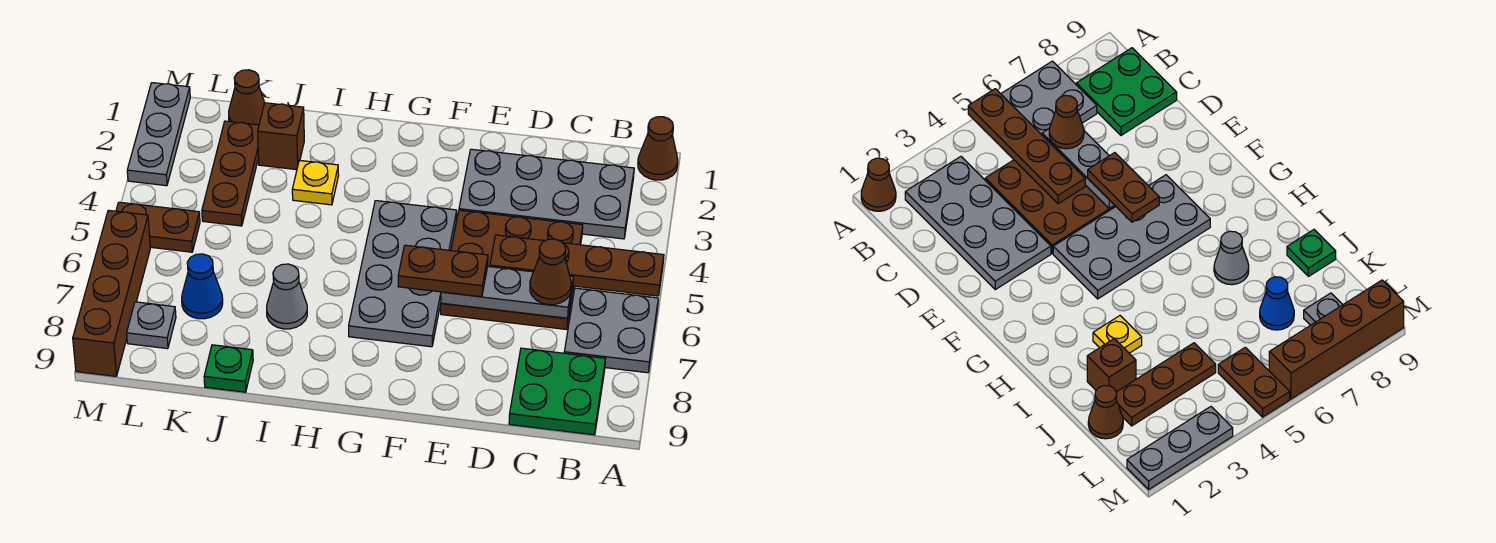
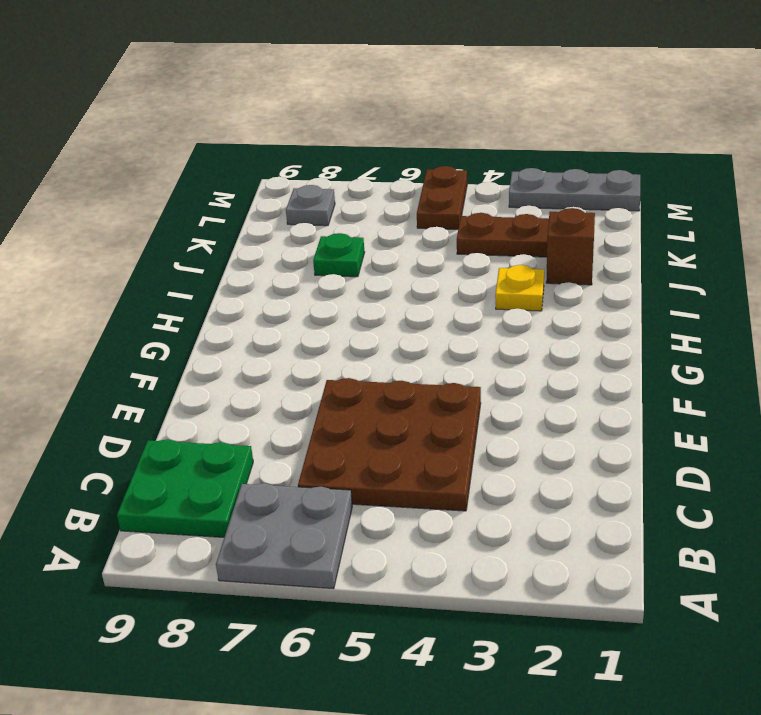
green 1x1 plate [313,233,365,277] -> green 1x1 plate moved to [204,345,253,392]
none -> brown 1x1 cone [638,117,678,180]
none -> grey 2x4 plate [459,149,634,239]
none -> grey 2x4 plate [349,201,457,347]

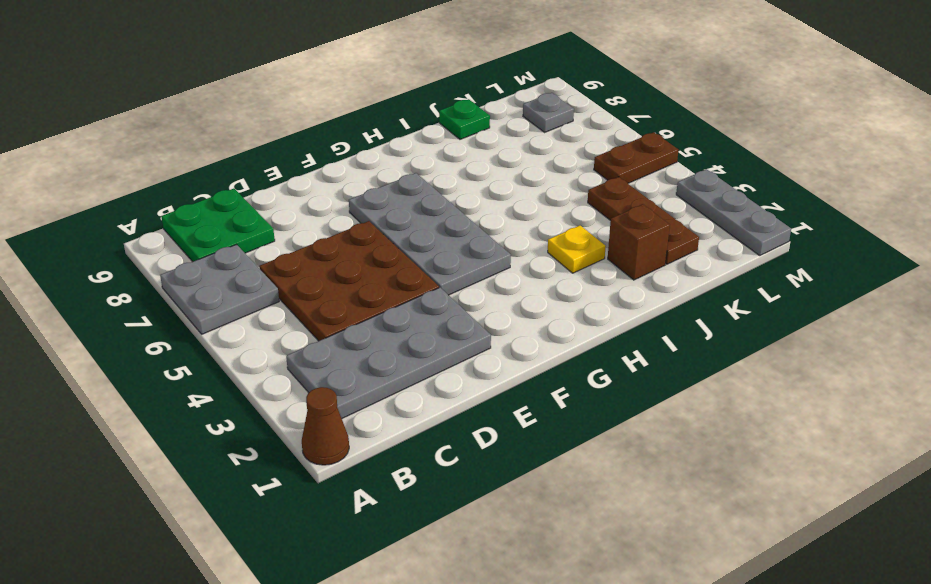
none -> grey 1x1 cone [267,264,307,329]
none -> brown 1x1 cone [229,70,265,125]
none -> blue 1x1 cone [182,254,223,319]

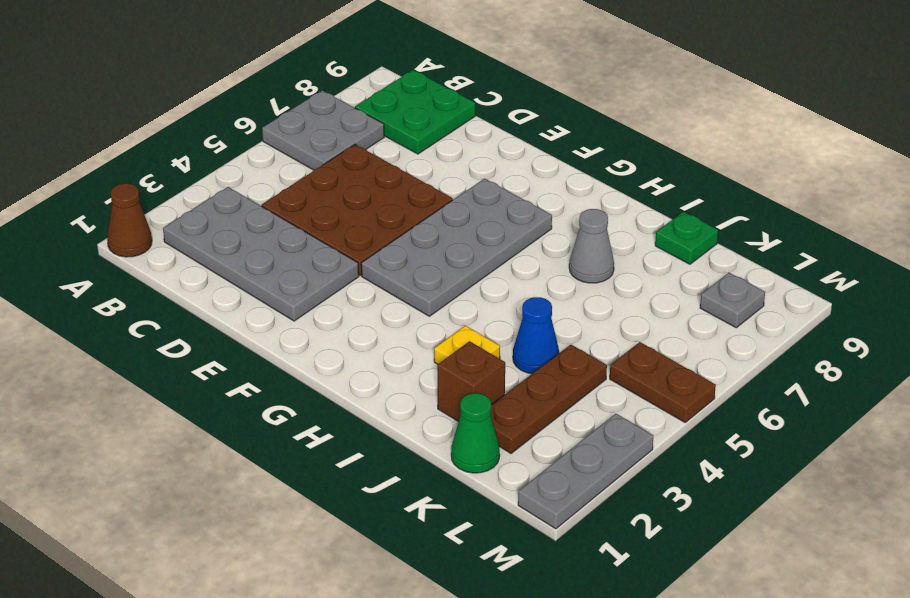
blue 1x1 cone [513,297,559,374] -> blue 1x1 cone moved to [182,254,223,319]
green 1x1 cone [451,393,500,473] -> brown 1x1 cone [229,70,265,125]
none -> brown 1x4 brick [73,210,150,376]
none -> brown 1x4 plate [490,235,664,296]
none -> grey 1x3 plate [441,267,573,318]

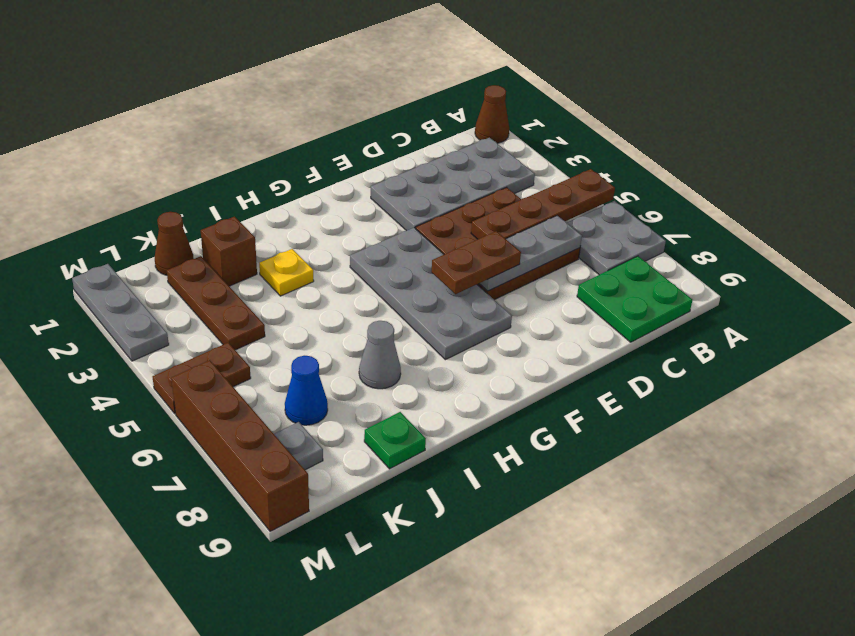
none -> brown 1x1 cone [530,239,571,305]

